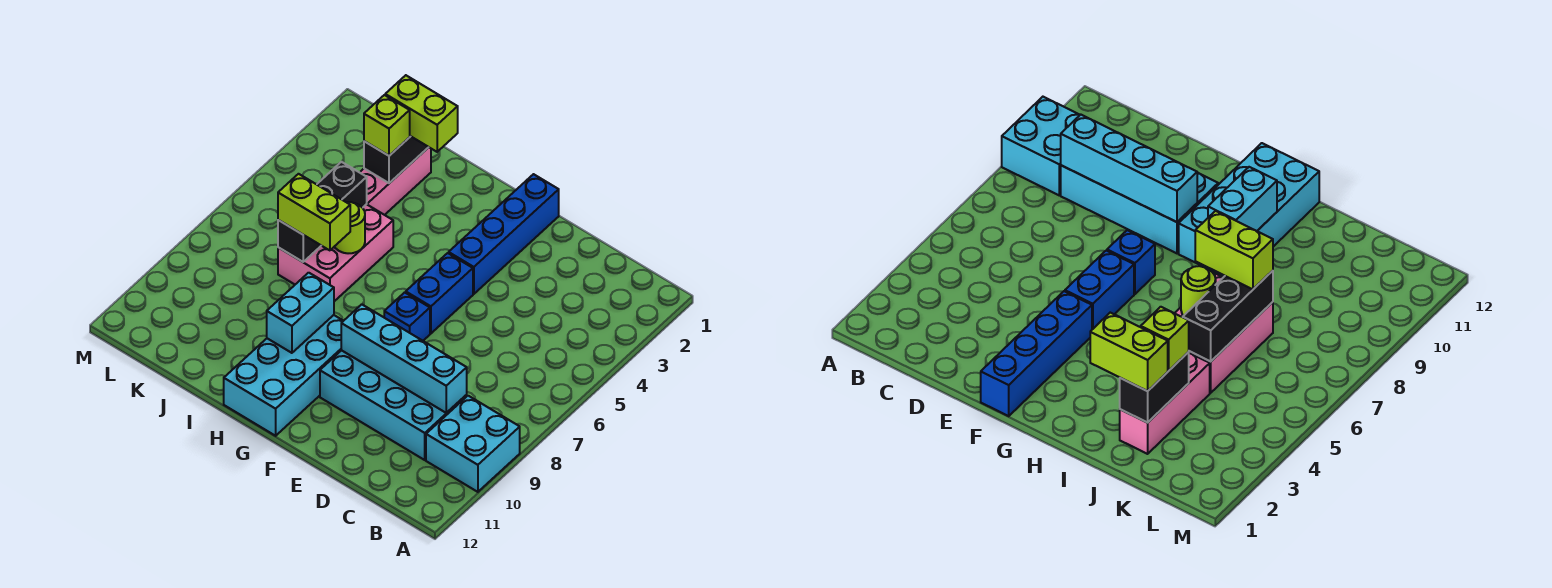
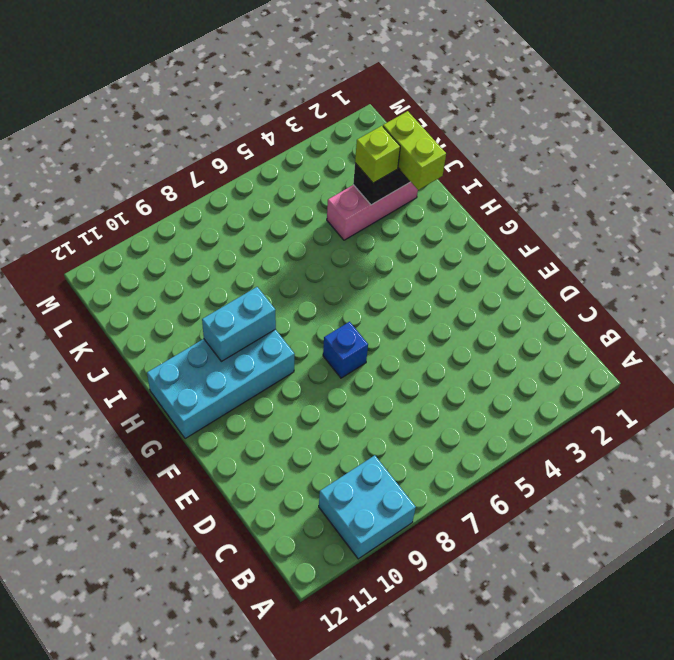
none -> cyan 2x4 brick [320,350,467,460]
none -> blue 1x4 brick [449,174,559,294]
none -> blue 1x2 brick [406,253,473,333]

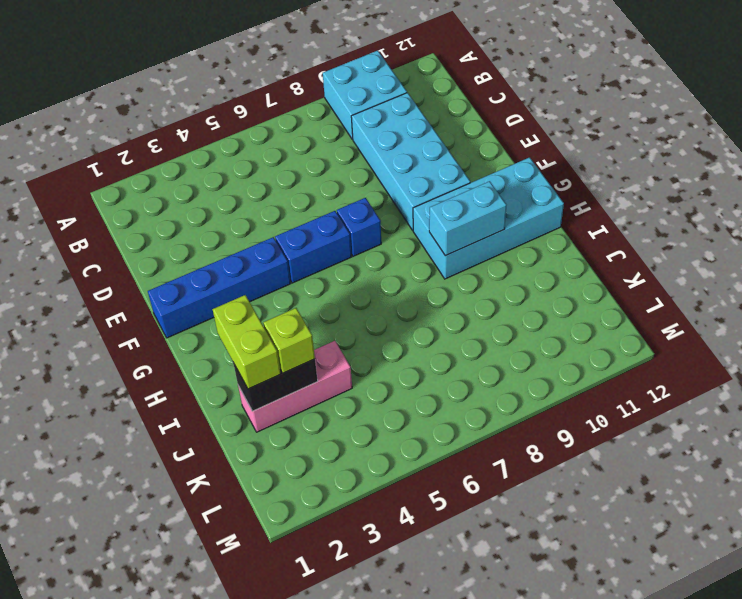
none -> pink 2x3 brick [278,204,393,301]
none -> cyan 1x4 brick [341,304,467,413]
none -> lime 1x1 round brick [334,202,365,253]

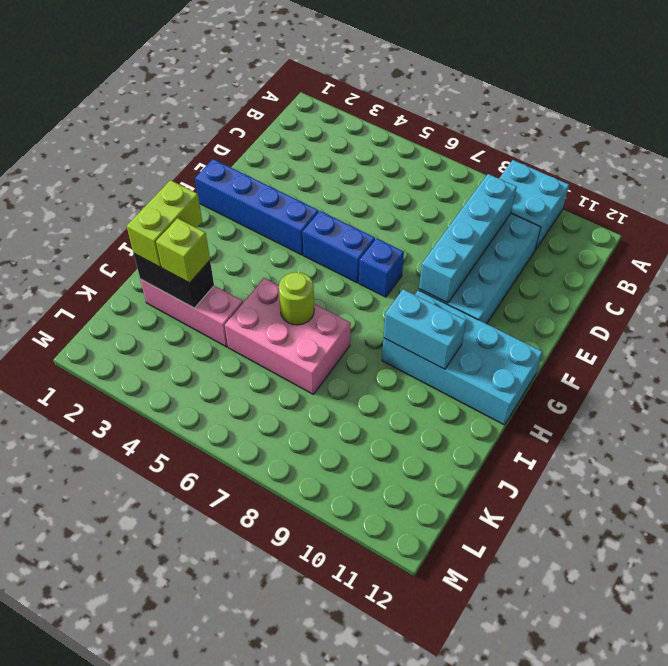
none -> black 1x3 brick [278,162,367,262]
none -> lime 1x2 brick [278,174,350,250]

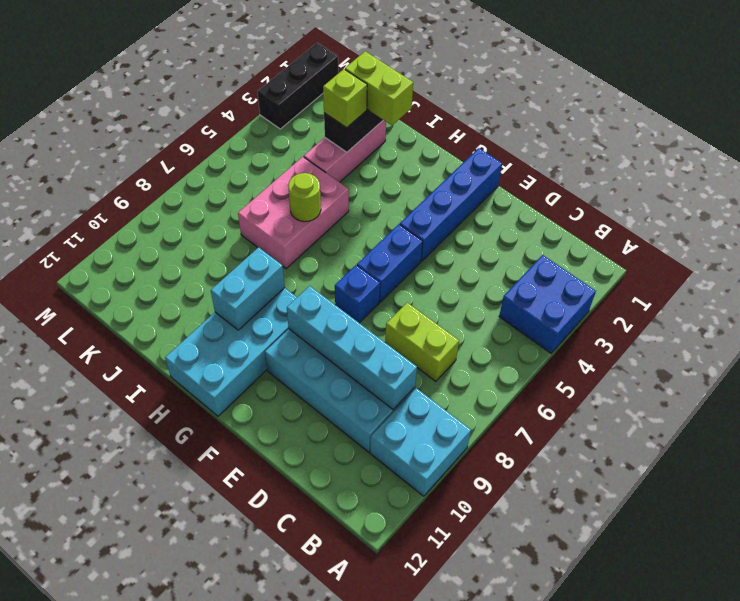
blue 2x2 brick [499,255,596,353] -> none
lime 1x2 brick [385,303,459,381] -> lime 1x2 brick moved to [278,174,350,250]
black 1x3 brick [258,43,338,129] -> black 1x3 brick moved to [278,162,367,262]

